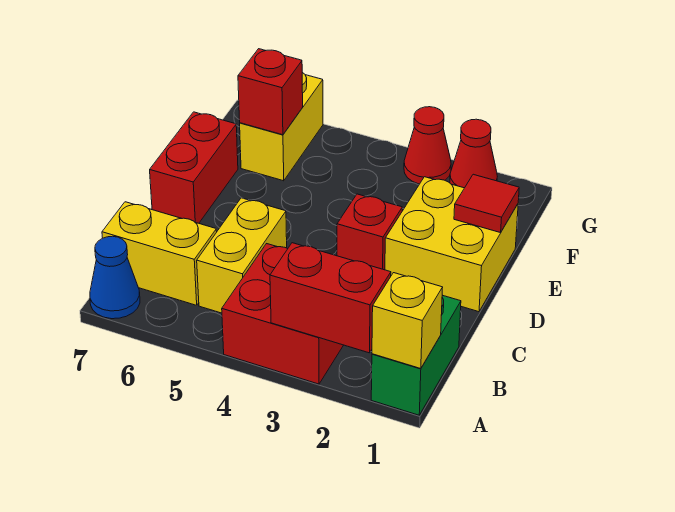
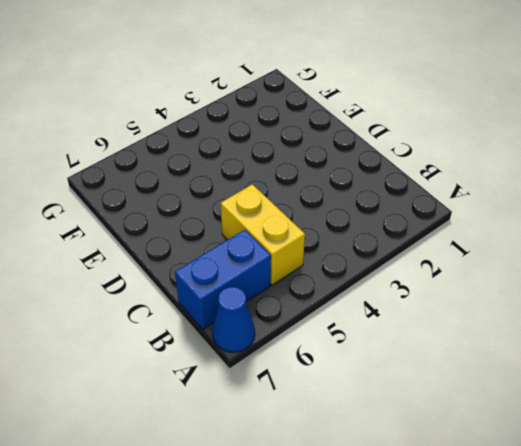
blue 1x2 brick [175,230,271,329] -> yellow 1x2 brick [102,202,217,305]
none -> green 1x2 brick [371,295,461,415]
none -> red 2x2 brick [222,244,343,384]
none -> yellow 2x2 brick [385,177,518,312]

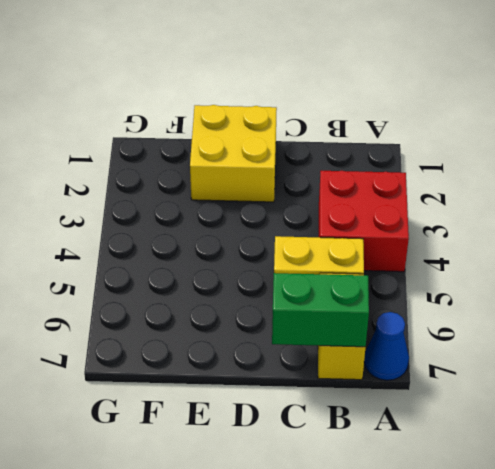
green 1x2 brick [272,273,369,347] -> green 1x2 brick moved to [371,295,461,415]
none -> red 1x1 brick [337,194,402,270]
none -> red 1x2 brick [150,112,238,223]
none -> yellow 1x2 brick [240,72,323,181]

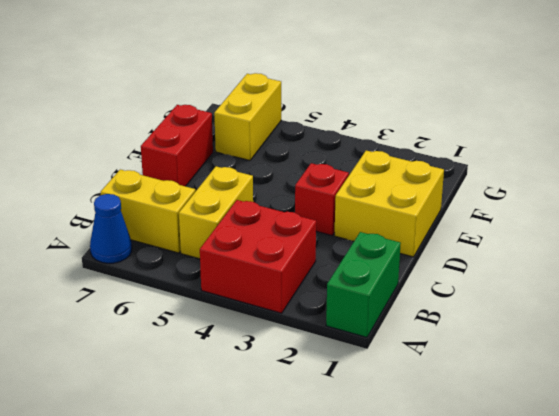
none -> red 1x1 cone [450,119,497,188]
none -> red 1x1 cone [404,107,451,184]
none -> yellow 1x1 brick [372,273,443,369]

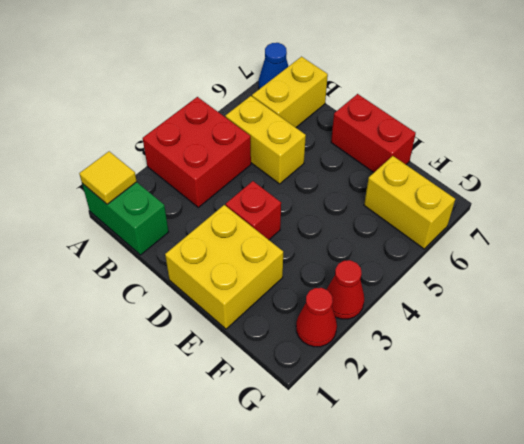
yellow 1x1 tile [79,151,137,204] -> yellow 1x1 brick [372,273,443,369]
none -> red 1x2 brick [270,243,391,353]
none -> red 1x1 tile [454,174,519,233]
none -> red 1x1 brick [238,49,303,135]

